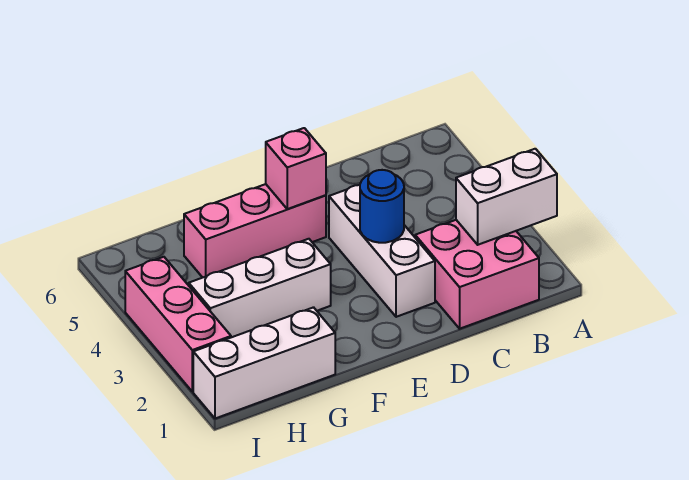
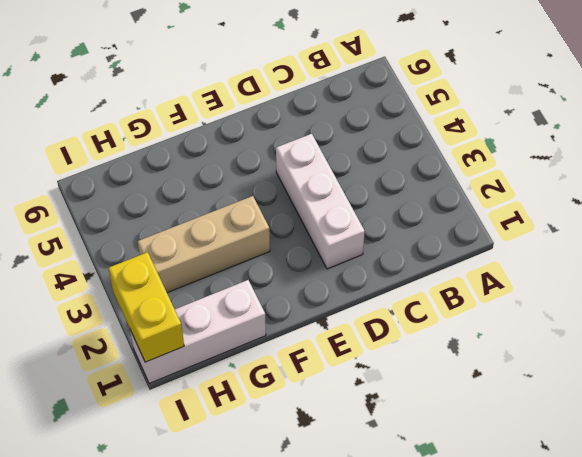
tan 1x3 brick [138,196,270,293] -> white 1x3 brick [189,239,331,337]
yellow 1x2 brick [109,252,184,362] -> none
none -> pink 2x2 brick [415,220,539,329]
none -> pink 1x3 brick [184,184,326,278]

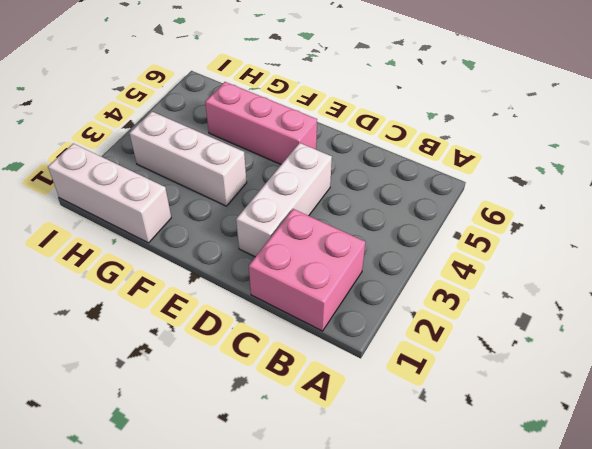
none -> pink 1x3 brick [125,257,231,392]
none -> white 1x2 brick [456,149,557,245]

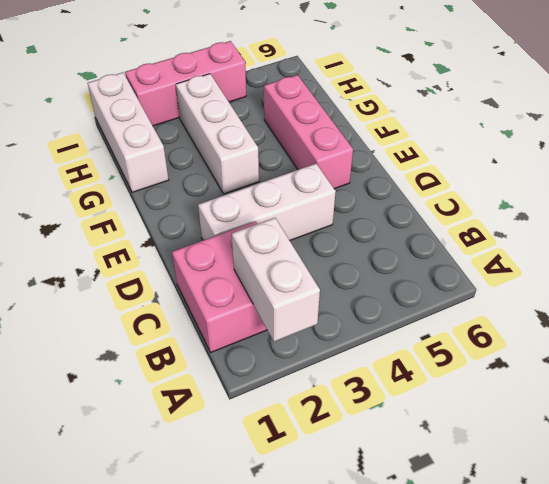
none -> blue 1x1 round brick [360,170,404,243]
none -> pink 1x1 brick [266,128,326,209]

